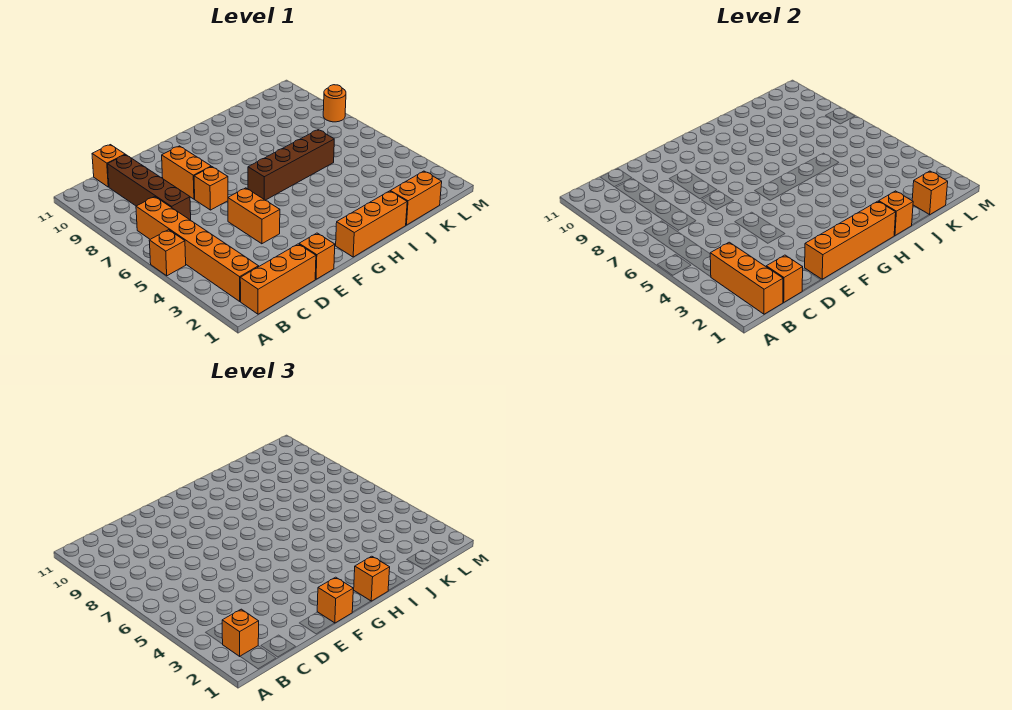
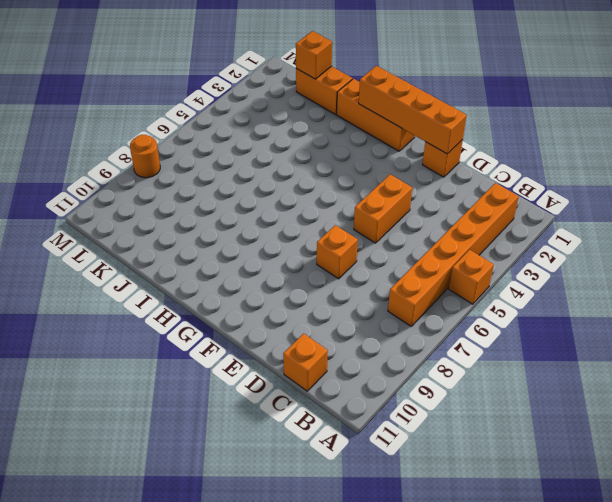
none -> orange 1x3 brick [240,244,316,314]
none -> brown 1x4 brick [108,155,191,220]
none -> orange 1x2 brick [162,146,211,199]

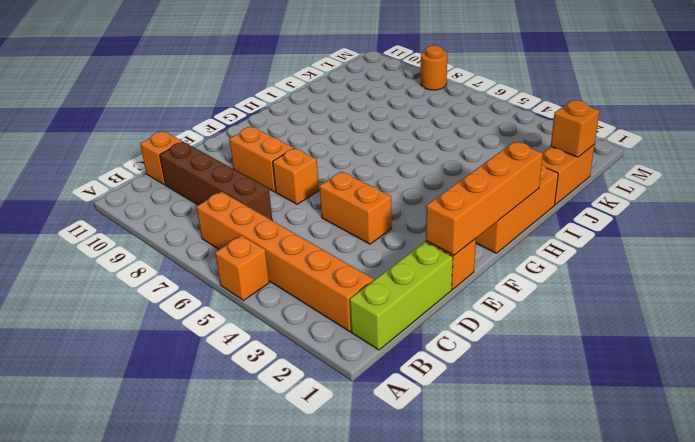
lime 1x3 brick [350,242,453,350] -> orange 1x3 brick [240,244,316,314]
none -> brown 1x4 brick [248,130,334,200]
none -> orange 1x3 brick [710,242,783,314]
none -> orange 1x1 brick [766,255,803,302]

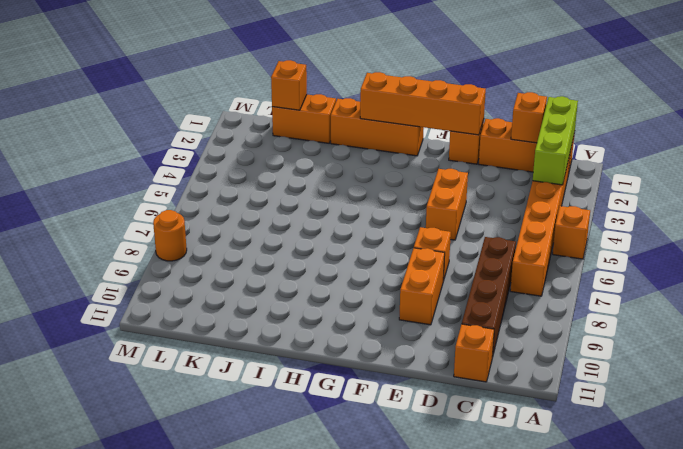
lime 1x3 brick [533,96,578,185] -> orange 1x3 brick [710,242,783,314]
none -> brown 1x4 brick [248,130,334,200]
none -> orange 1x1 brick [879,191,913,236]
none -> orange 1x1 brick [222,609,259,656]

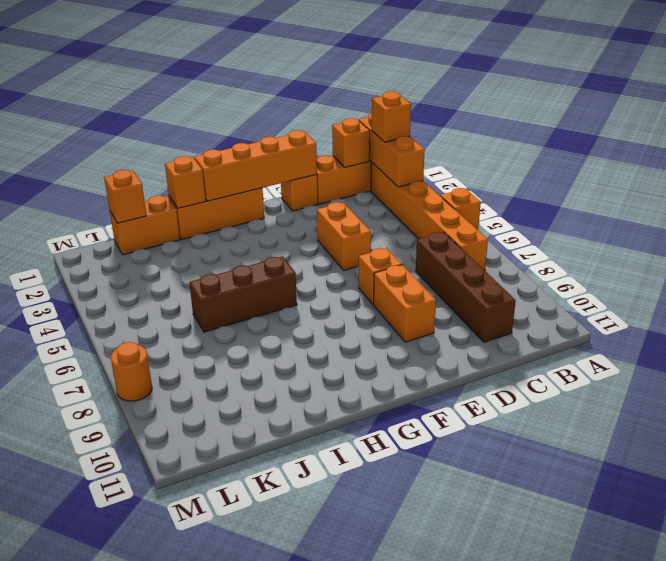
brown 1x3 brick [189,256,297,332] -> brown 1x4 brick [248,130,334,200]
none -> orange 1x1 brick [92,145,125,187]
none -> orange 1x1 brick [317,577,354,623]
none -> orange 1x1 brick [354,556,390,601]

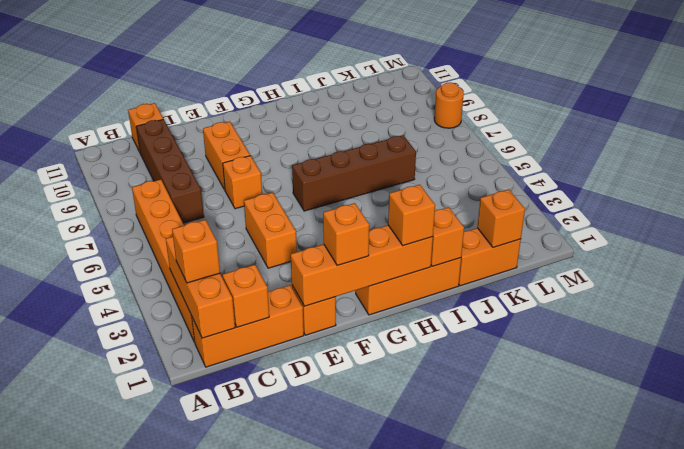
none -> orange 1x1 brick [149,230,186,276]

